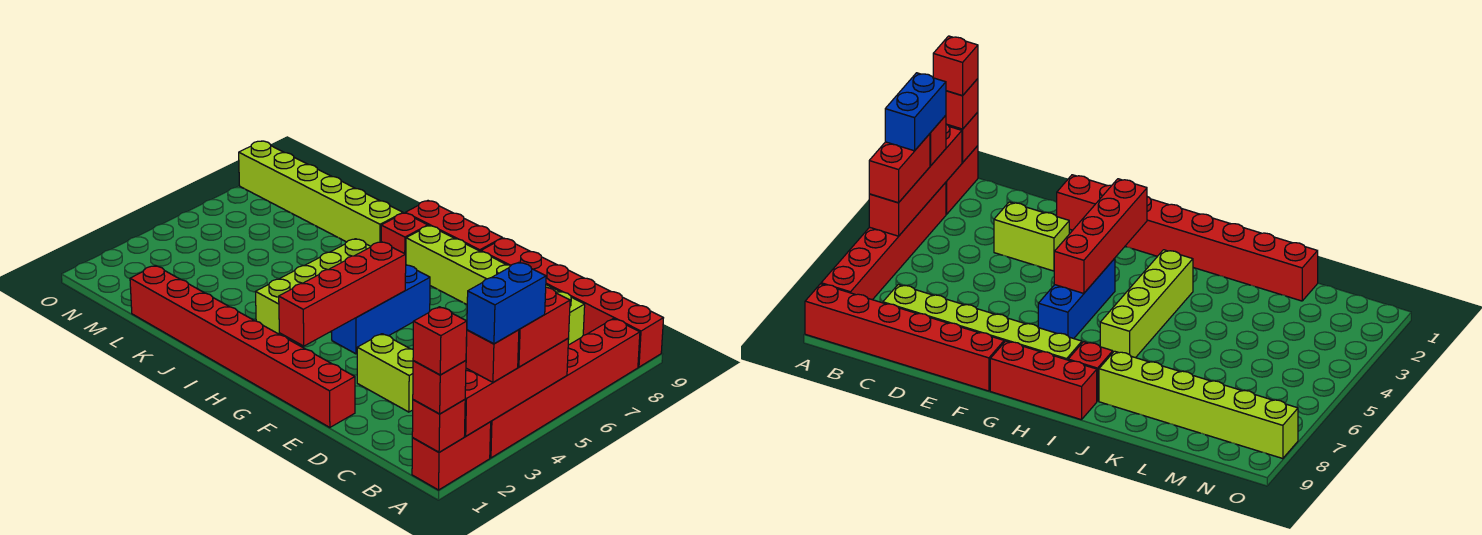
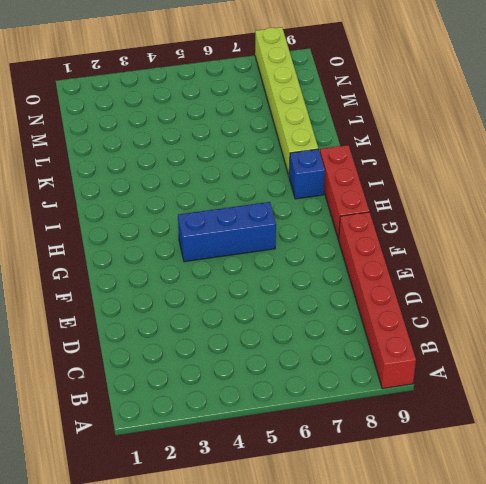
blue 1x1 brick [289,149,325,199] -> red 1x1 brick [381,213,428,255]
none -> red 1x2 brick [412,422,491,490]
none -> red 1x6 brick [490,319,640,458]
none -> lime 1x6 brick [406,226,585,345]

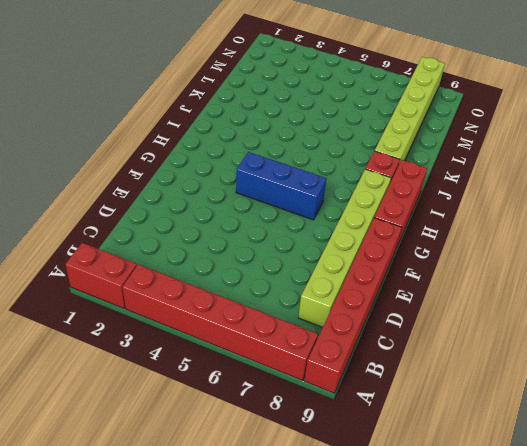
none -> lime 1x2 brick [357,334,413,412]
none -> red 1x8 brick [130,266,355,427]
none -> lime 1x4 brick [256,239,371,337]

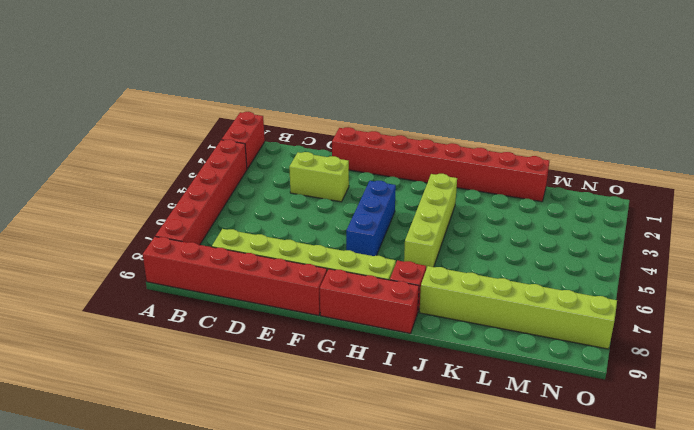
none -> red 1x1 brick [412,400,465,452]
none -> red 1x4 brick [465,338,569,436]
none -> red 1x4 brick [279,242,406,346]

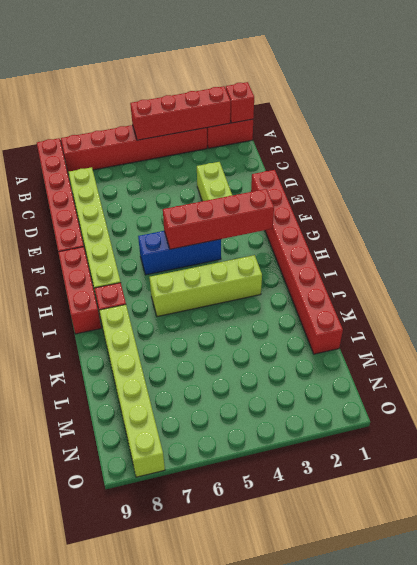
none -> red 1x1 brick [413,361,466,414]
none -> red 1x1 brick [466,330,519,382]
none -> red 1x2 brick [518,287,570,367]

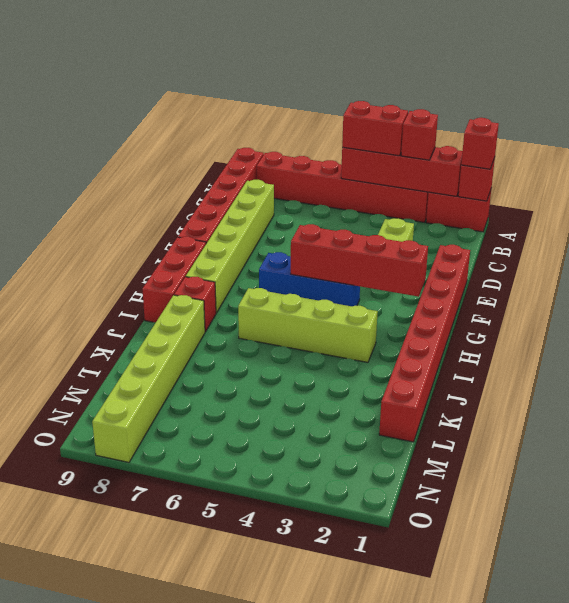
none -> red 1x1 brick [413,307,467,375]
none -> blue 1x2 brick [467,262,546,344]

